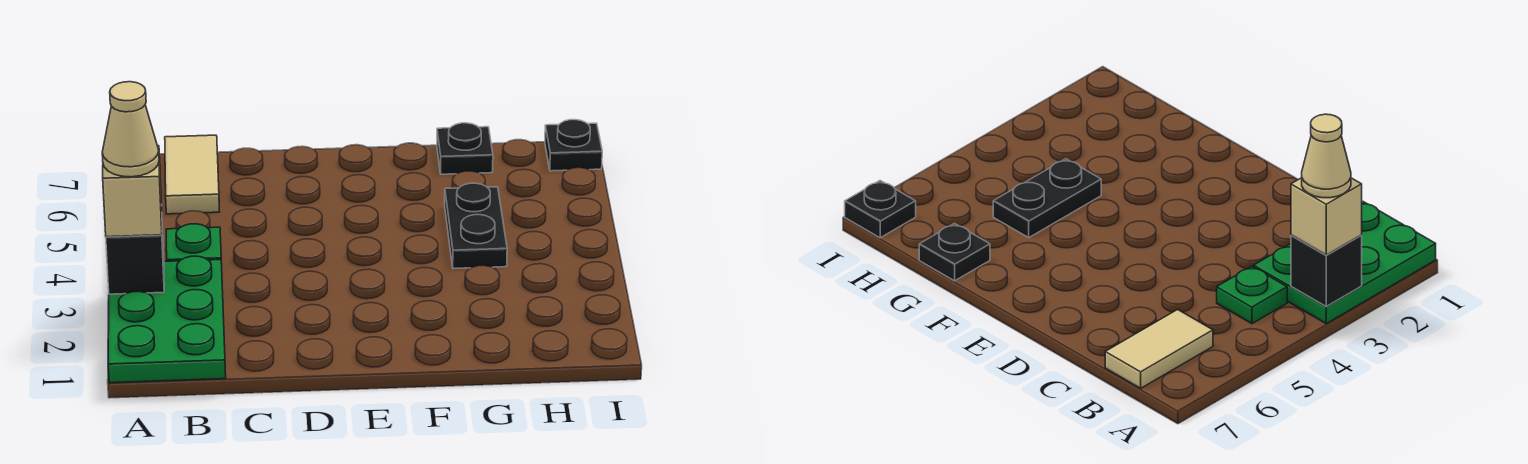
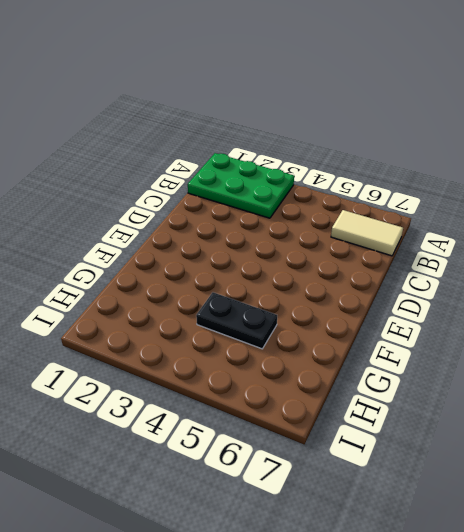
none -> green 1x1 plate [166,224,221,261]
none -> black 1x1 plate [437,123,493,174]

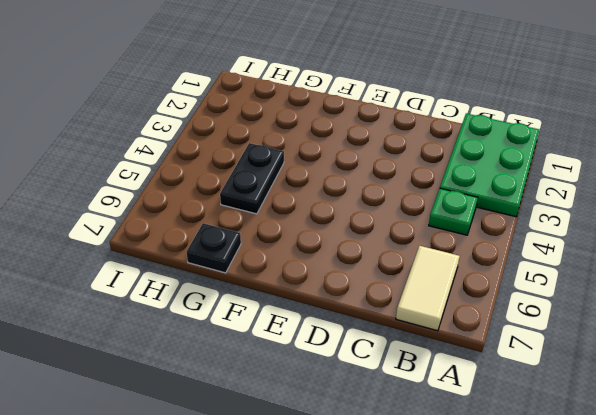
none -> black 1x1 plate [545,120,602,171]
none -> black 1x1 brick [106,205,164,294]

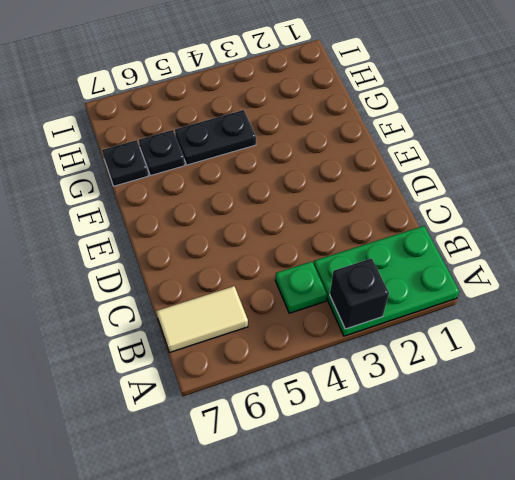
black 1x1 plate [139,130,185,176] -> black 1x1 plate moved to [545,120,602,171]
none -> tan 1x1 brick [103,146,162,237]
none -> tan 1x1 cone [102,82,159,177]

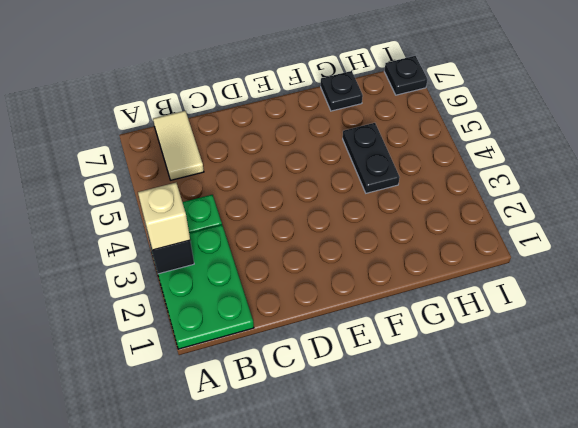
none -> tan 1x1 cone [102,82,159,177]

